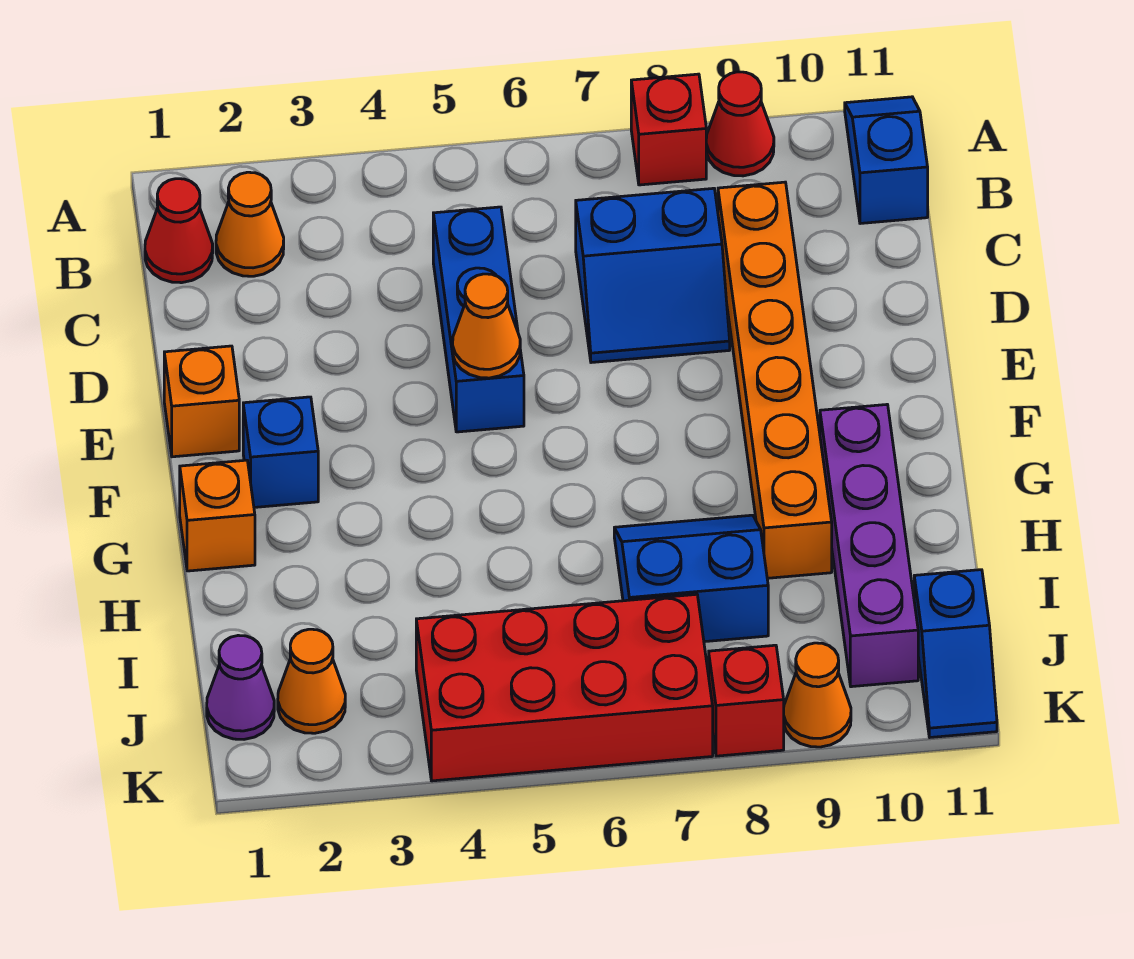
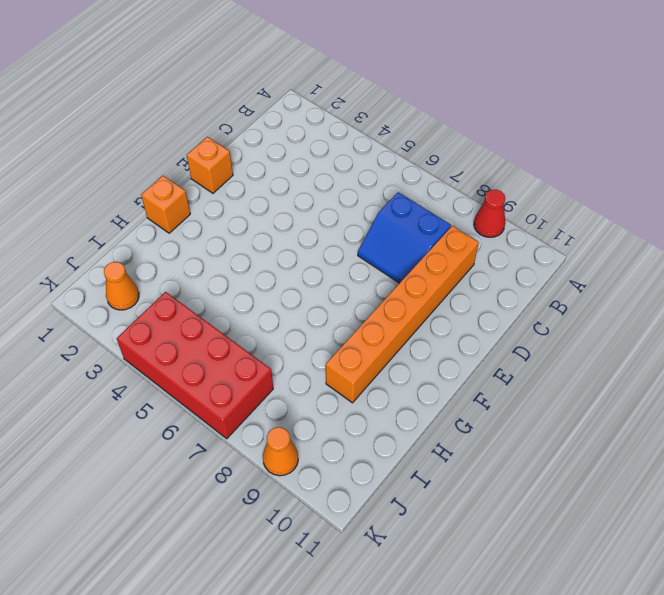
none -> red 1x1 brick [631,74,706,185]
none -> blue 1x2 slope [845,97,928,224]
none -> red 1x1 cone [145,179,213,283]

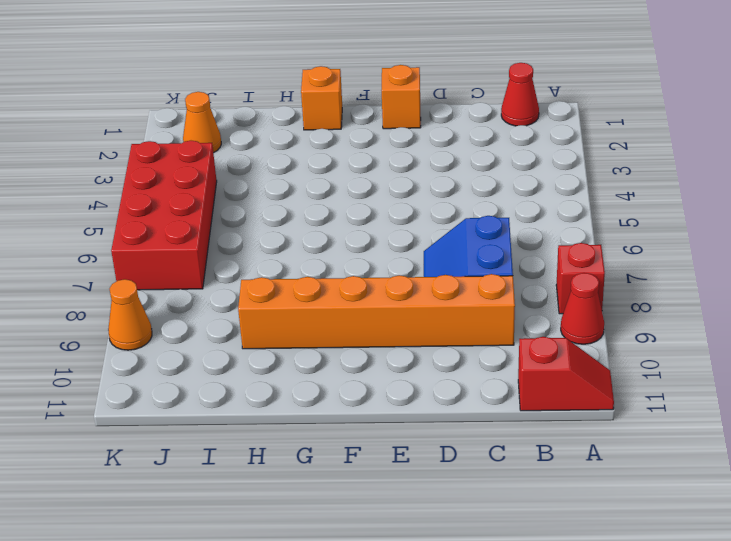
red 1x2 slope [518,337,614,411] -> blue 1x2 slope [845,97,928,224]
none -> orange 1x1 cone [216,172,284,276]
none -> blue 1x3 brick [433,207,524,432]
none -> blue 1x1 brick [243,397,318,507]

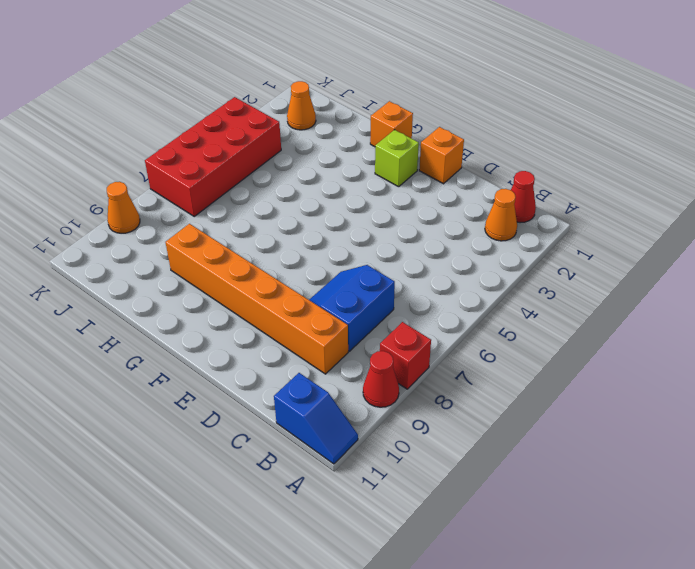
lime 1x1 brick [375,130,419,187] -> blue 1x1 brick [243,397,318,507]
none -> blue 1x3 brick [433,207,524,432]
none -> purple 1x4 brick [820,405,918,687]
none -> blue 2x2 slope [614,515,768,642]

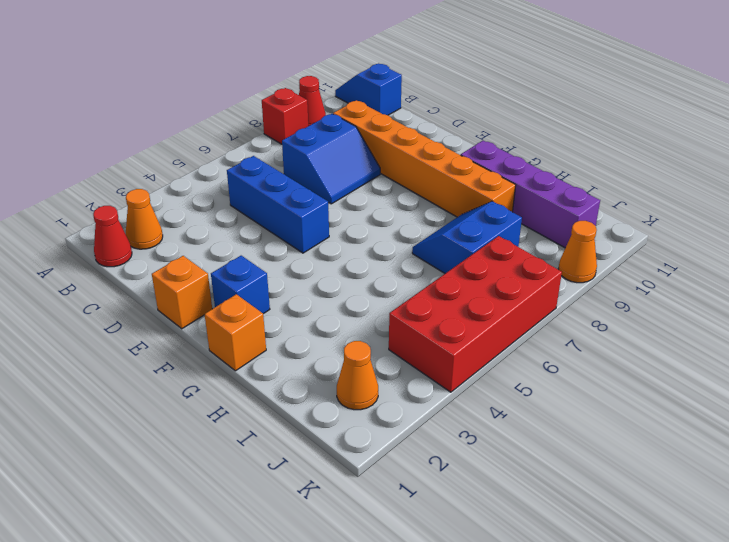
none -> purple 1x1 cone [207,635,274,739]
none -> blue 1x2 slope [914,570,997,737]
none -> red 1x1 brick [709,645,784,756]

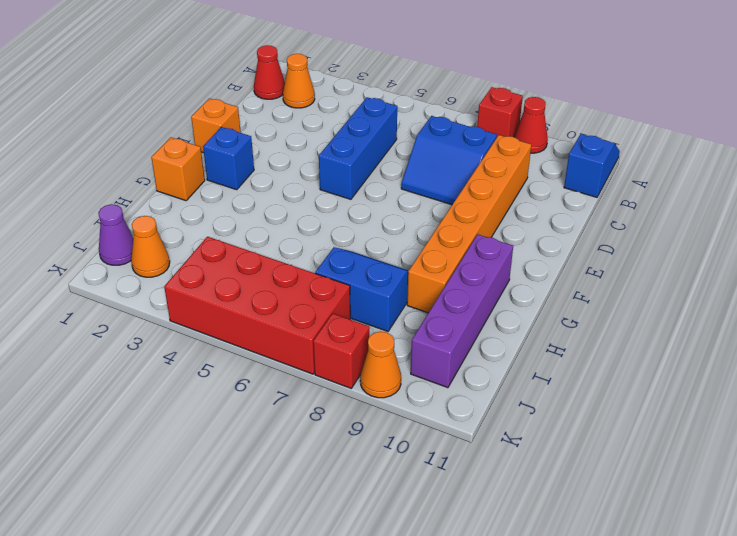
none -> blue 1x2 slope [914,570,997,737]
none -> orange 1x1 cone [453,274,520,378]

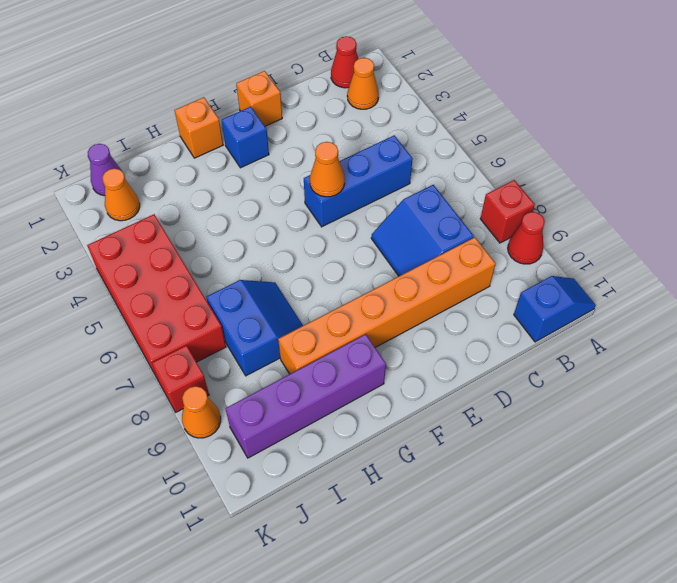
none -> blue 1x2 slope [914,570,997,737]

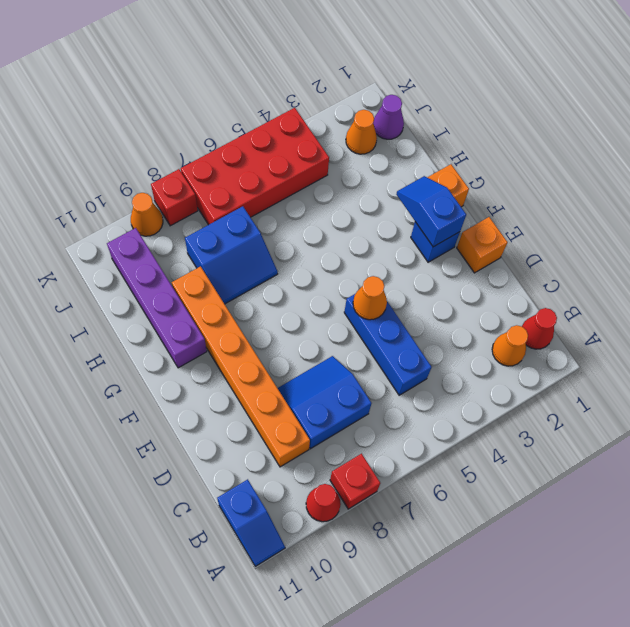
blue 1x2 slope [396,176,466,247] -> blue 1x2 slope moved to [914,570,997,737]

